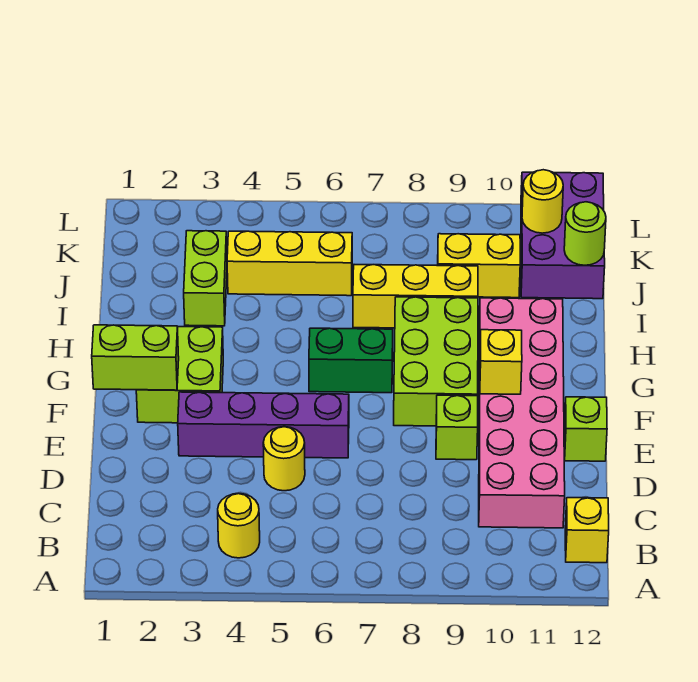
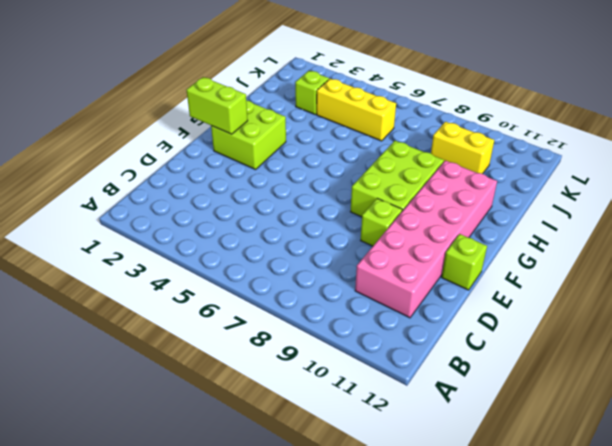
lime 1x1 brick [295,71,329,115] -> lime 1x2 brick [184,231,227,326]
none -> yellow 1x1 round brick [218,494,260,558]
none -> yellow 1x1 brick [565,498,609,563]
none -> yellow 1x1 round brick [263,427,305,491]

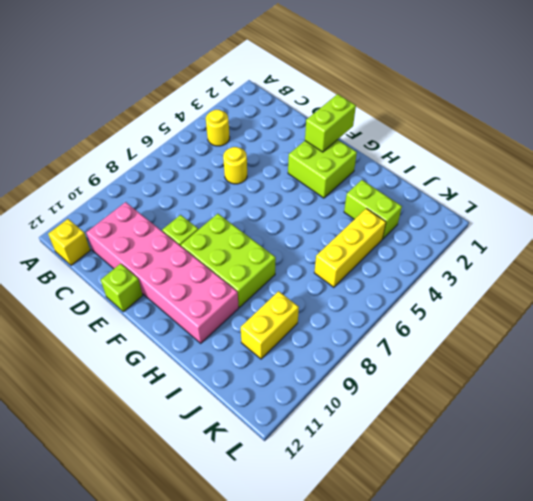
none -> purple 1x4 brick [178,392,349,458]
none -> green 1x2 brick [309,328,393,393]
none -> yellow 1x3 brick [353,265,478,328]

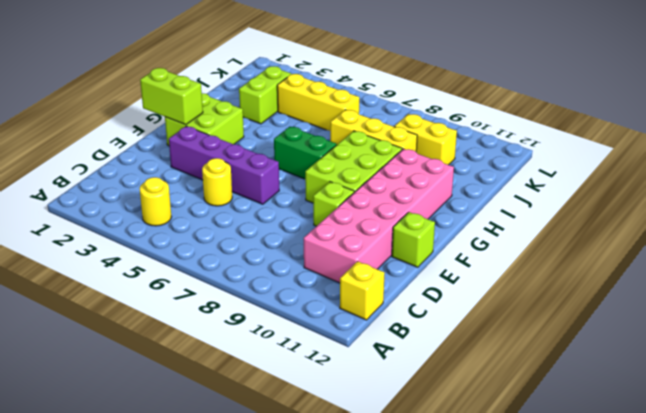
none -> purple 2x3 brick [521,172,605,299]
none -> yellow 1x1 brick [480,330,522,394]
none -> lime 1x1 round brick [564,202,606,265]

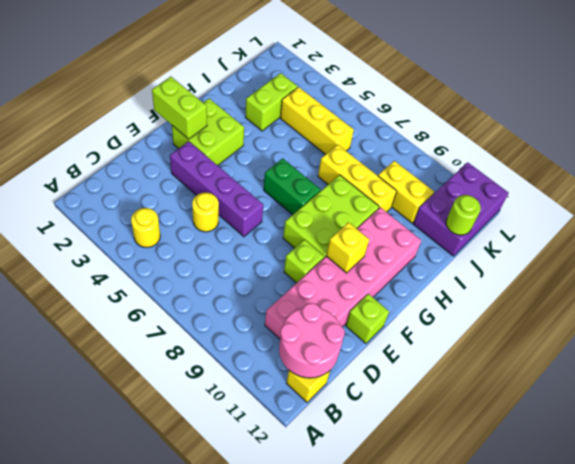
pink 2x2 round brick [279,303,345,378] -> none
none -> yellow 1x1 round brick [522,170,563,233]

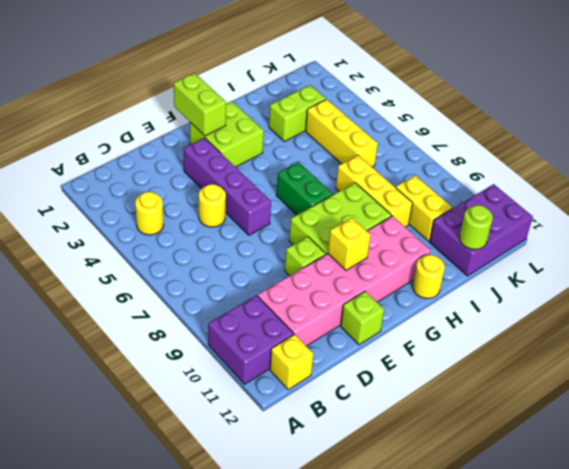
purple 2x2 brick [208,295,294,384] -> none
yellow 1x1 round brick [413,255,445,299] -> yellow 1x1 round brick moved to [522,170,563,233]

